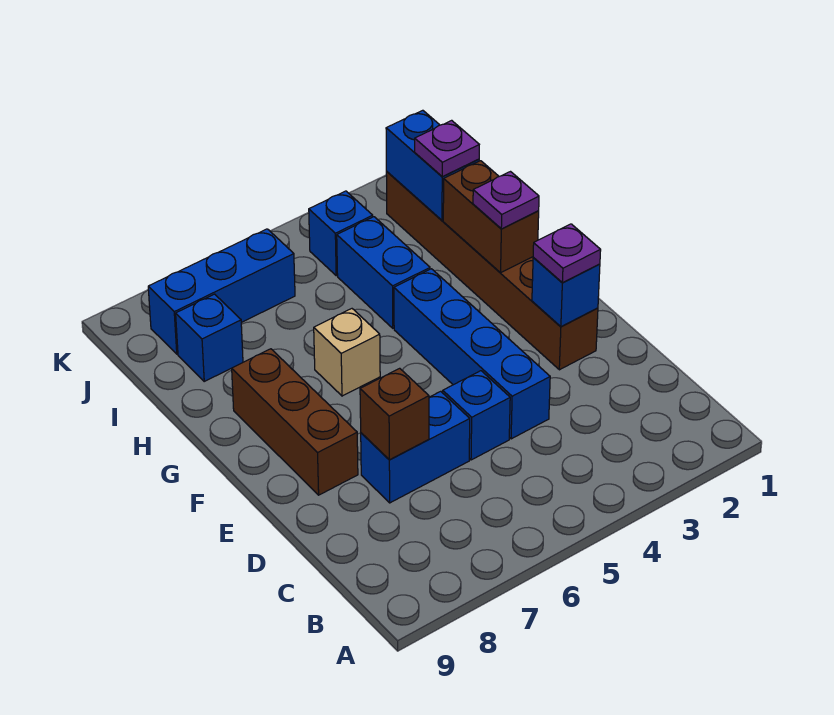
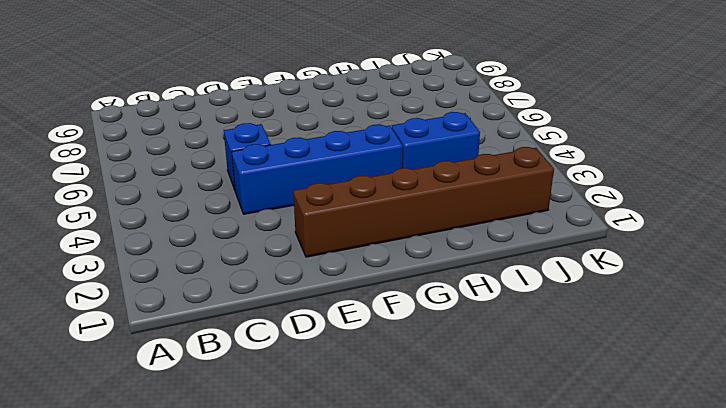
none -> blue 1x2 brick [361,391,470,503]
none -> brown 1x3 brick [232,349,358,495]
none -> tan 1x1 brick [314,309,380,396]

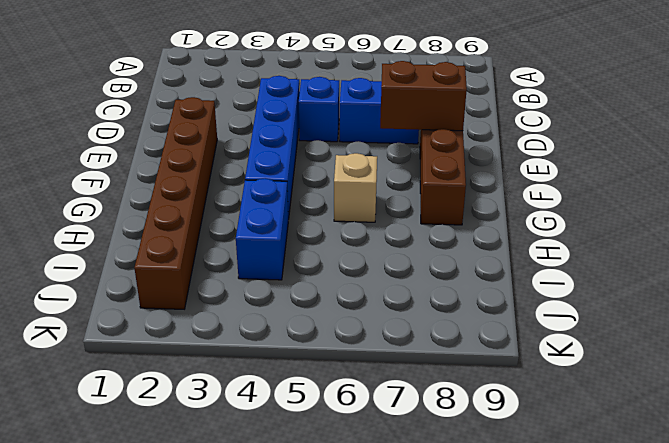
brown 1x2 brick [380,61,467,131] -> brown 1x2 brick turned to [443,161,539,273]
none -> blue 1x1 brick [176,294,243,381]
none -> blue 1x1 brick [309,191,373,276]
none -> blue 1x3 brick [148,229,295,354]

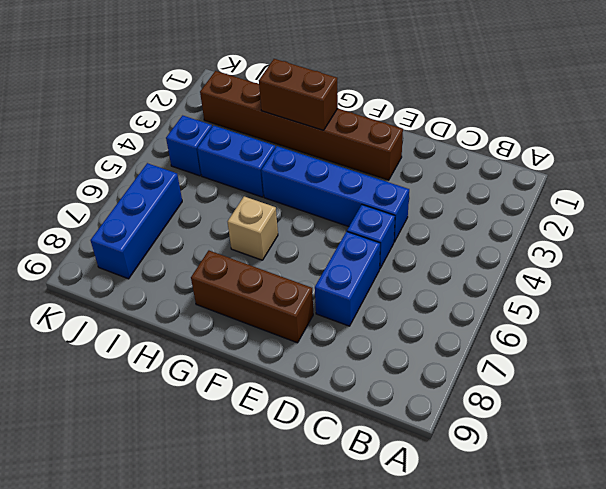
none -> blue 1x1 brick [176,294,243,381]
none -> brown 1x1 brick [360,368,429,460]
none -> blue 1x1 brick [532,258,600,327]

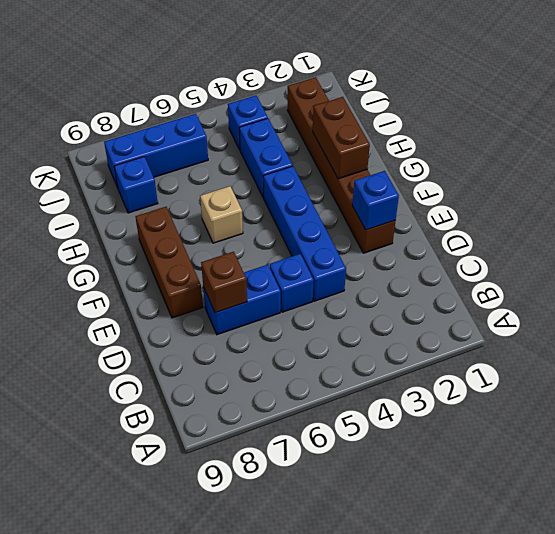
none -> blue 1x2 brick [386,110,479,220]
none -> purple 1x1 plate [533,224,601,283]
none -> purple 1x1 plate [473,172,539,229]

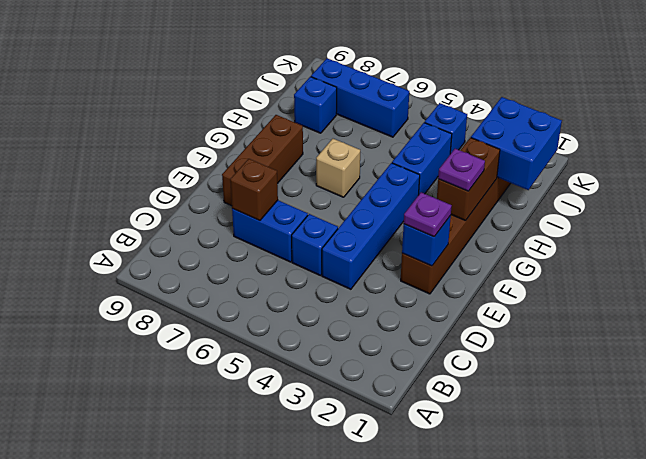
blue 2x2 brick [471,97,562,190] -> blue 1x2 brick [386,110,479,220]
none -> purple 1x1 plate [415,120,479,177]

